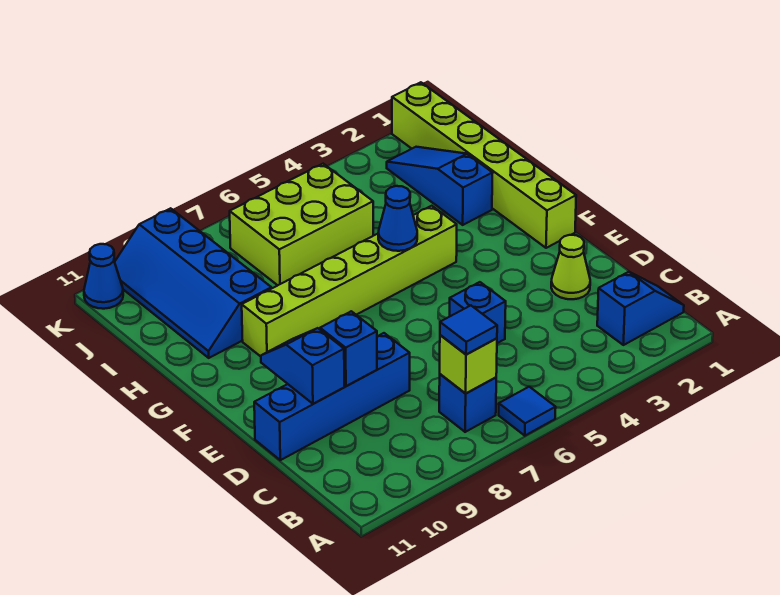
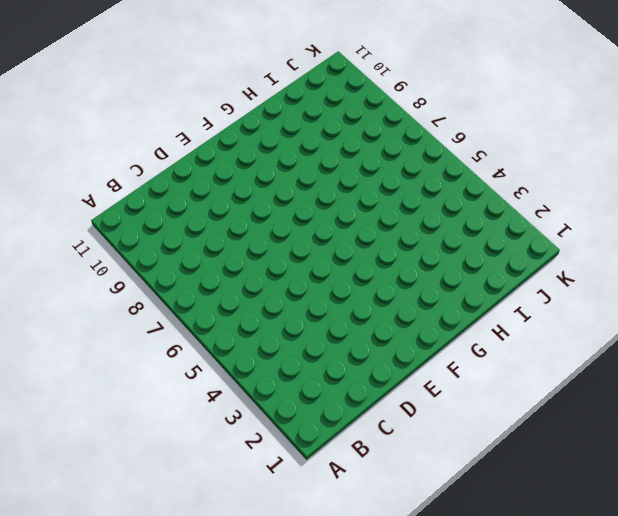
none -> blue 1x1 tile [499,387,556,436]
none -> blue 1x2 slope [597,272,684,345]
none -> blue 1x1 brick [439,374,496,432]

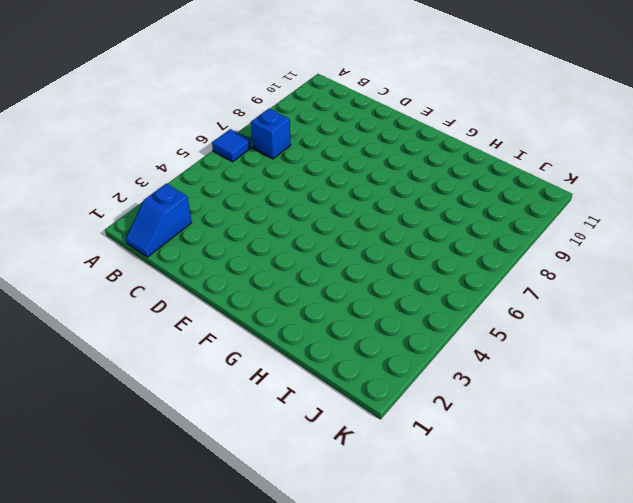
none -> lime 1x1 cone [551,235,590,299]
none -> blue 1x1 brick [450,282,506,343]
none -> blue 1x4 brick [254,333,410,460]

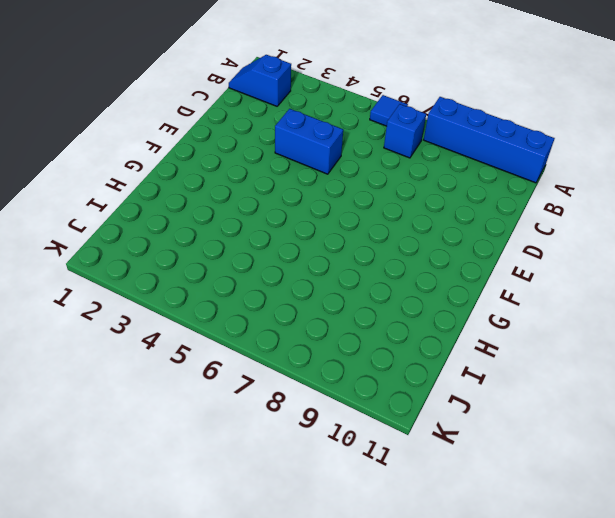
blue 1x4 brick [424,97,555,183] -> blue 1x4 brick moved to [254,333,410,460]
blue 1x2 brick [275,109,343,174] -> blue 1x1 brick [450,282,506,343]
none -> lime 1x1 cone [551,235,590,299]
none -> lime 1x6 brick [392,82,576,248]
none -> lime 1x6 brick [242,206,457,356]

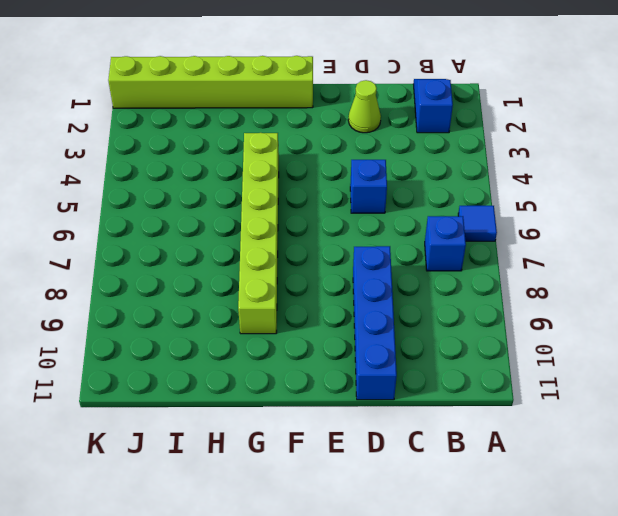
none -> blue 1x3 slope [387,147,493,225]
none -> blue 2x4 slope [115,208,271,358]
none -> lime 2x3 brick [230,164,373,285]

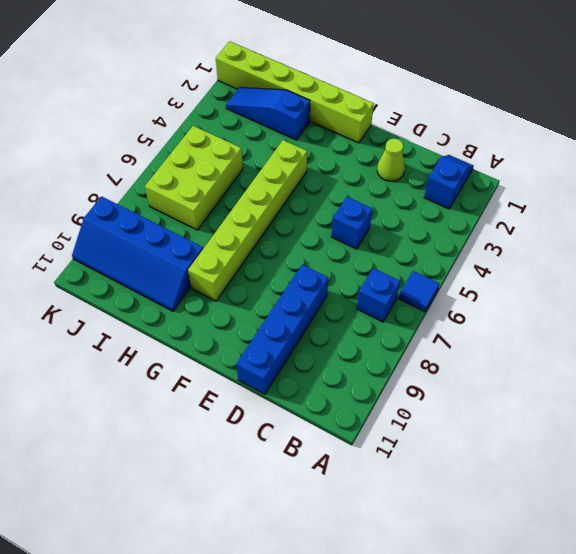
none -> blue 1x1 cone [84,244,123,309]
none -> lime 1x1 brick [440,335,497,394]
none -> blue 1x1 brick [320,311,377,386]

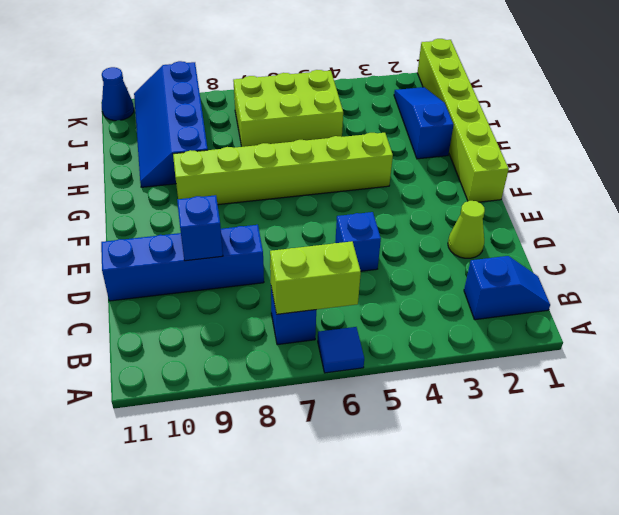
lime 1x2 brick [270,241,361,314] -> lime 1x1 brick [440,335,497,394]
none -> blue 1x2 slope [261,328,344,404]
none -> blue 1x1 cone [378,186,417,251]
none -> blue 1x1 tile [440,306,497,354]

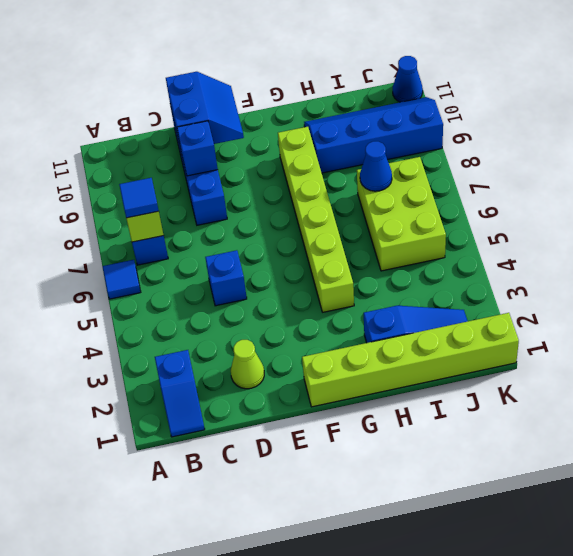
blue 2x2 slope [166,72,244,144] -> blue 1x2 slope [261,328,344,404]
blue 1x1 cone [360,141,392,191] -> blue 1x1 cone moved to [378,186,417,251]

